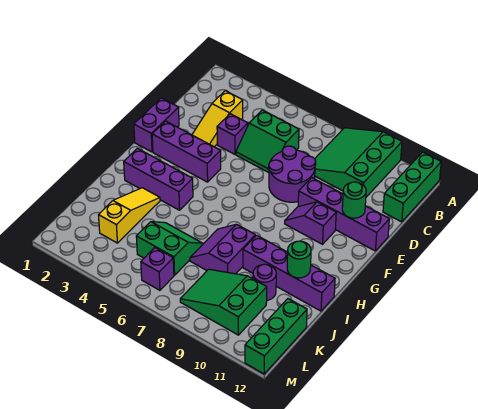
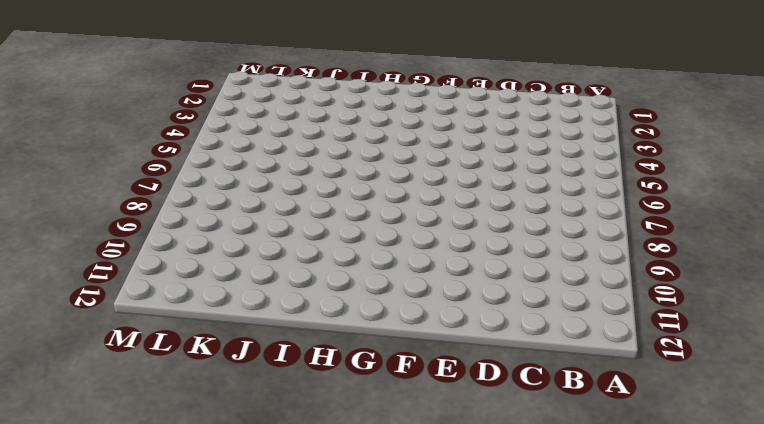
none -> green 3x3 slope [315,128,402,197]
none -> green 1x3 brick [383,152,441,222]
none -> yellow 1x3 slope [192,91,243,147]

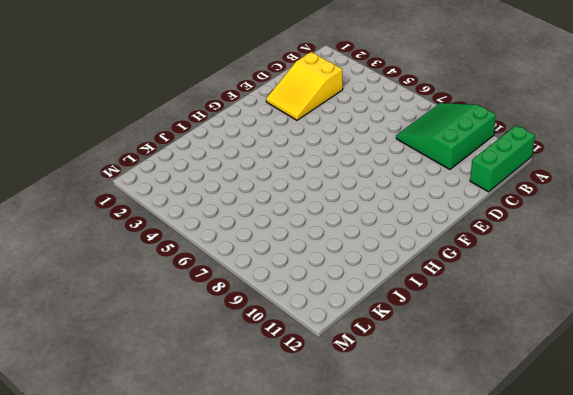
yellow 2x3 slope [266,52,343,120] -> yellow 1x3 slope [192,91,243,147]
none -> green 2x2 slope [236,110,299,173]
none -> purple 1x1 brick [217,114,248,154]
none -> purple 2x2 round brick [269,146,316,202]

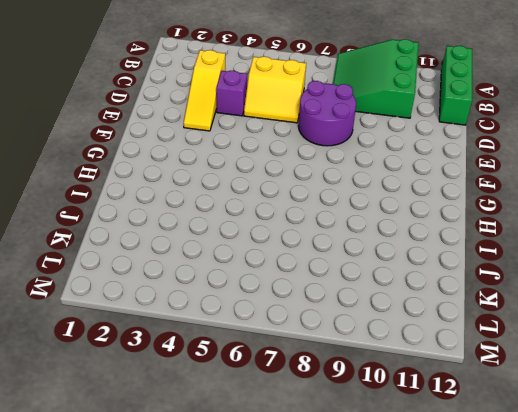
yellow 2x2 slope [244,57,306,123] -> green 2x2 slope [236,110,299,173]
none -> purple 1x2 brick [134,98,179,152]
none -> purple 1x4 brick [298,178,389,251]
none -> purple 1x3 brick [152,121,221,182]

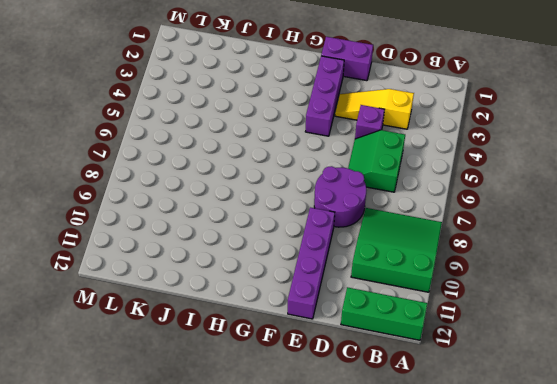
none -> purple 1x2 slope [285,202,336,244]
none -> purple 1x3 brick [124,148,193,210]
none -> yellow 1x3 slope [99,188,160,243]

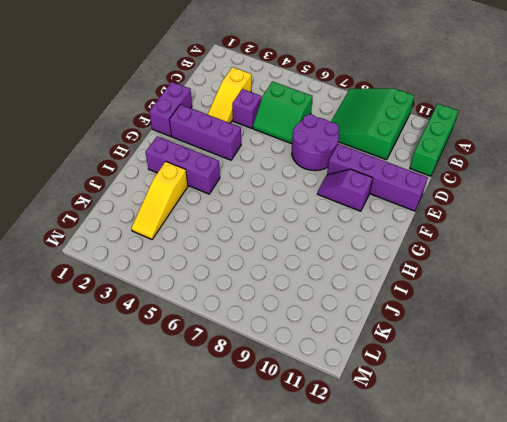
yellow 1x3 slope [131,162,188,239] -> yellow 1x3 slope turned to [99,188,160,243]
none -> purple 2x2 slope [190,224,255,274]
none -> purple 1x4 brick [243,235,335,311]
none -> green 2x2 slope [136,222,203,275]

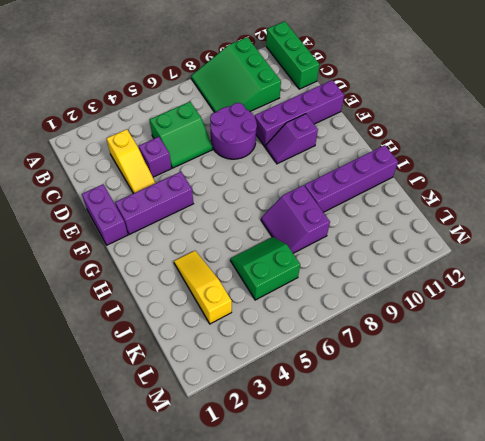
none -> purple 1x3 brick [124,148,193,210]
none -> purple 1x1 round brick [253,264,276,300]
none -> green 2x3 slope [180,269,267,335]

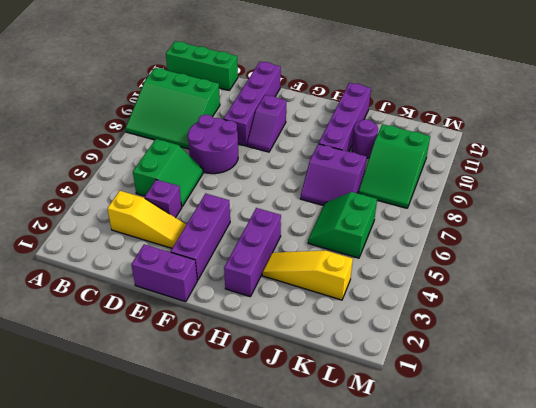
none -> green 1x3 brick [245,299,307,374]
none -> purple 1x1 brick [141,248,174,290]
none -> green 1x1 round brick [342,182,366,218]

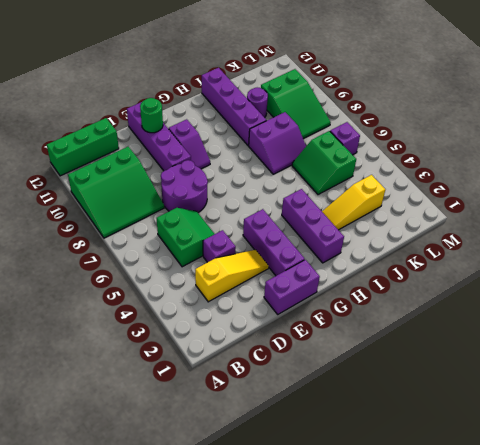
none -> green 1x3 brick [245,299,307,374]
none -> green 1x1 round brick [287,241,311,278]

